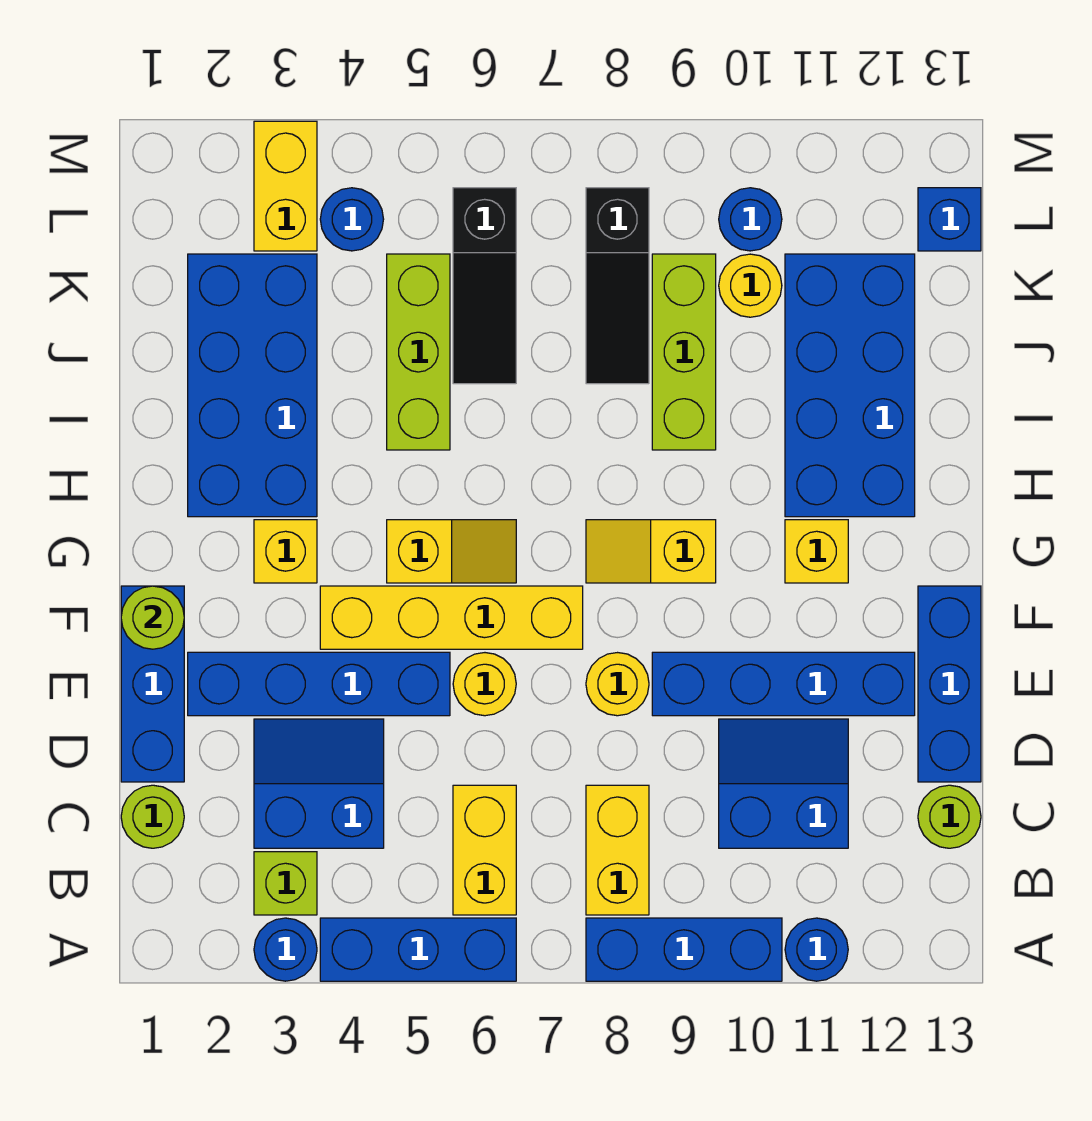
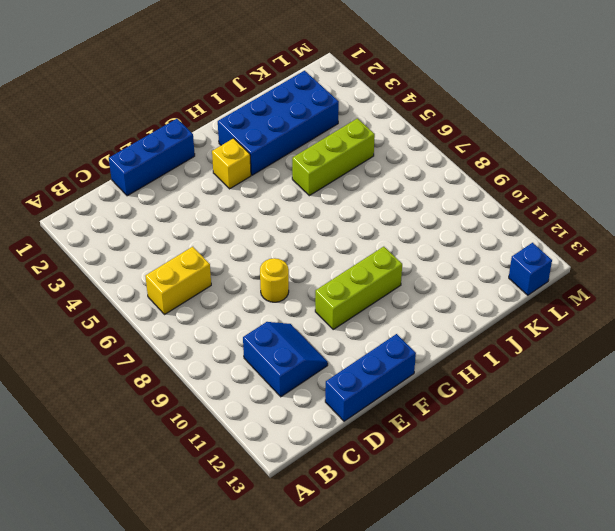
lime 1x3 brick [315,247,402,329] -> lime 1x3 brick moved to [652,254,716,450]
none -> blue 1x1 round brick [254,918,317,981]
none -> blue 1x3 brick [320,918,516,981]
none -> blue 1x3 brick [586,918,782,981]
none -> blue 1x1 round brick [785,918,848,981]

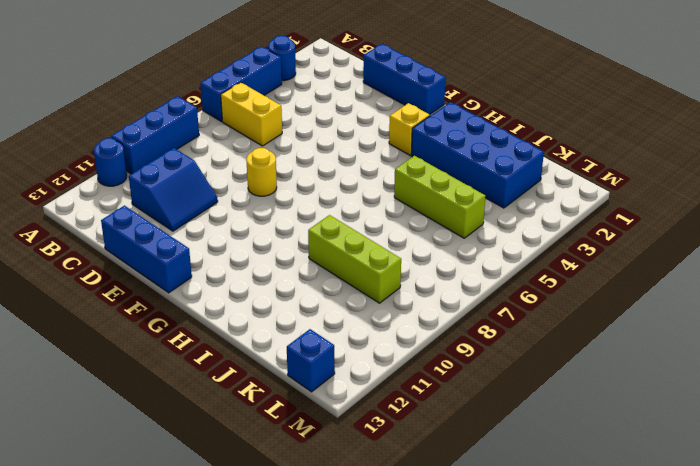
none -> lime 1x1 brick [254,852,317,915]
none -> yellow 1x2 brick [586,785,649,915]
none -> lime 1x1 round brick [121,785,184,848]
none -> blue 2x2 slope [254,719,384,848]

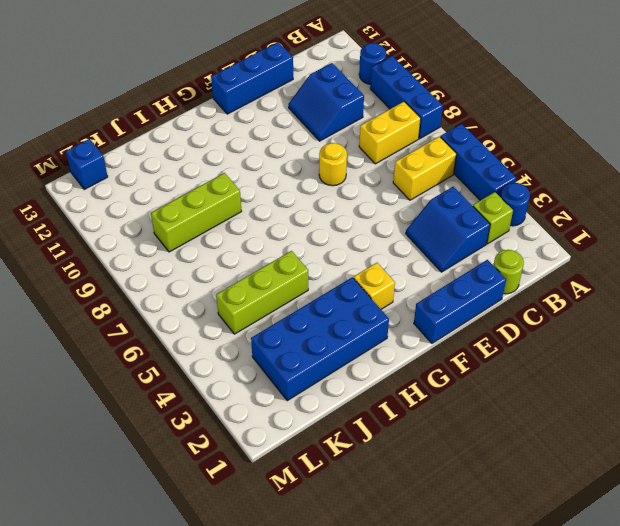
none -> lime 1x1 round brick [918,785,981,848]
none -> blue 1x4 brick [188,652,450,716]
none -> yellow 1x1 round brick [453,653,516,716]
none -> blue 1x4 brick [652,652,915,716]

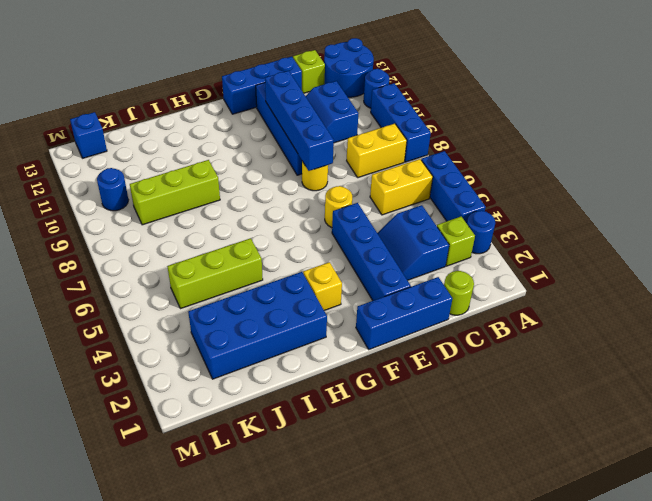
blue 2x2 round brick [324,38,374,97] -> none
lime 1x1 brick [293,50,325,93] -> lime 1x1 round brick [918,785,981,848]
blue 1x4 brick [265,71,334,171] -> none
none -> yellow 1x4 brick [320,586,583,649]
none -> yellow 1x2 slope [387,520,516,583]
none -> yellow 1x2 slope [586,520,716,583]
none -> yellow 1x1 brick [785,520,848,583]

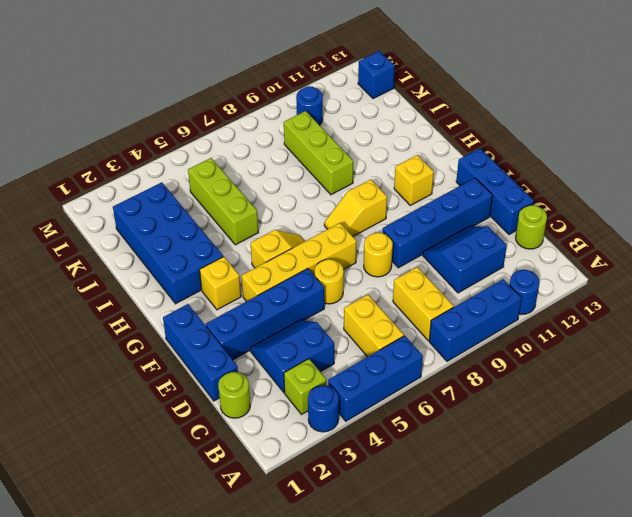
none -> blue 2x4 brick [785,254,915,517]
none -> black 1x3 slope [453,188,516,384]
none -> black 1x3 slope [586,188,649,384]
none -> yellow 1x1 round brick [719,254,782,317]

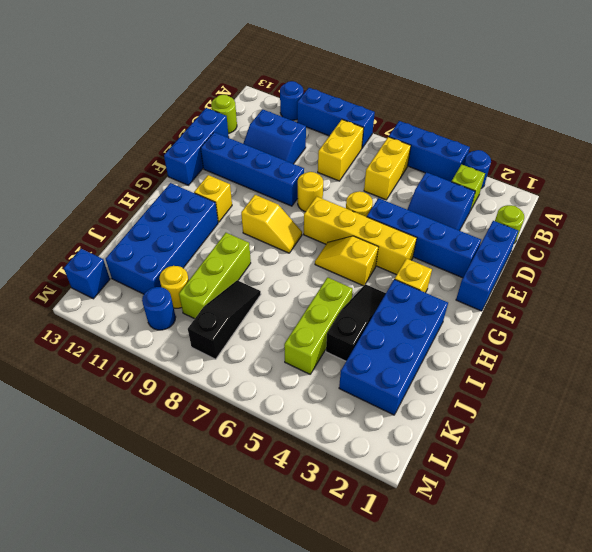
black 1x3 slope [326,284,386,361] -> black 1x3 slope moved to [453,188,516,384]
none -> yellow 1x2 brick [254,121,317,251]
none -> blue 1x1 round brick [320,188,384,251]
none -> lime 1x1 round brick [121,586,184,649]

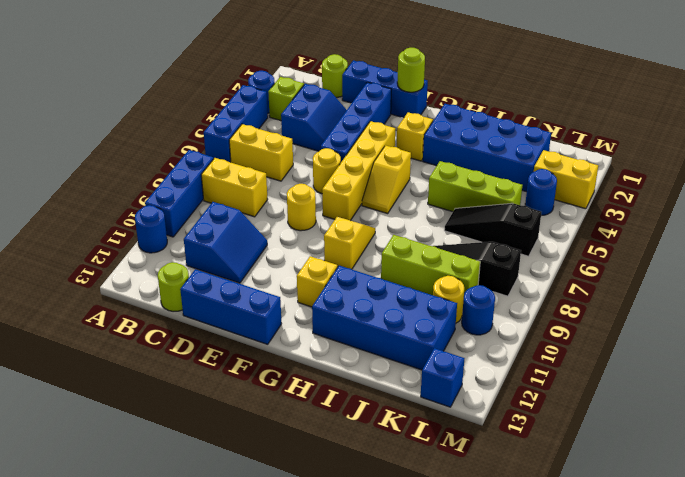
none -> blue 1x4 brick [652,652,915,716]

